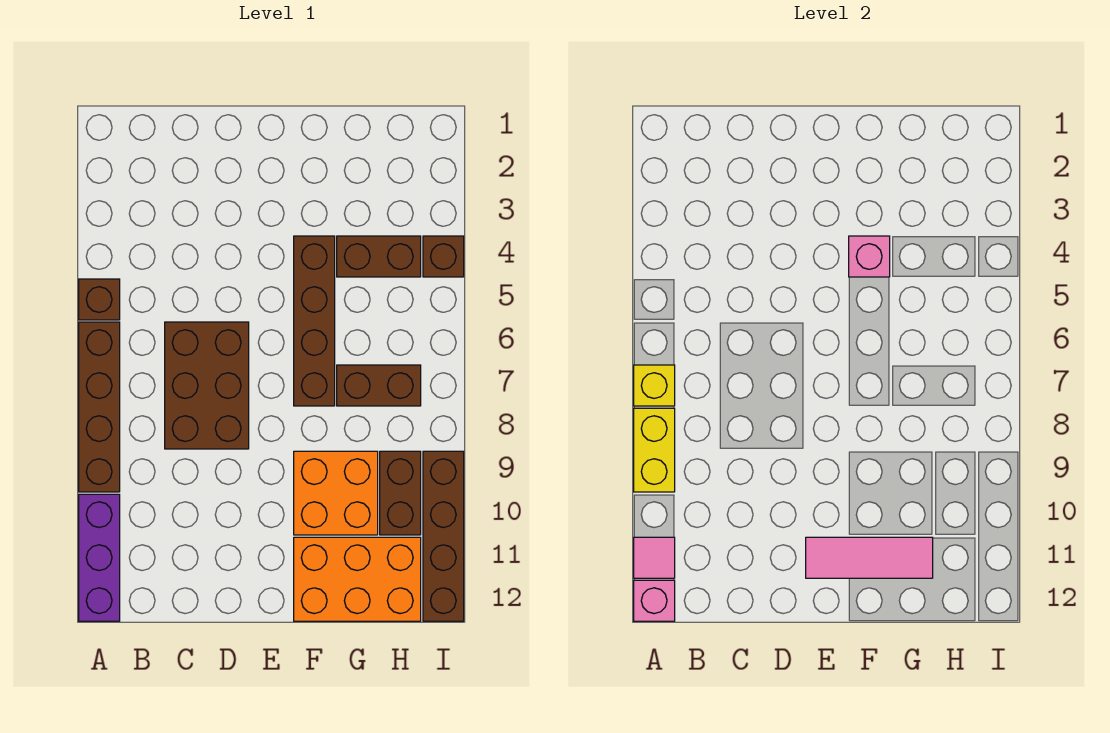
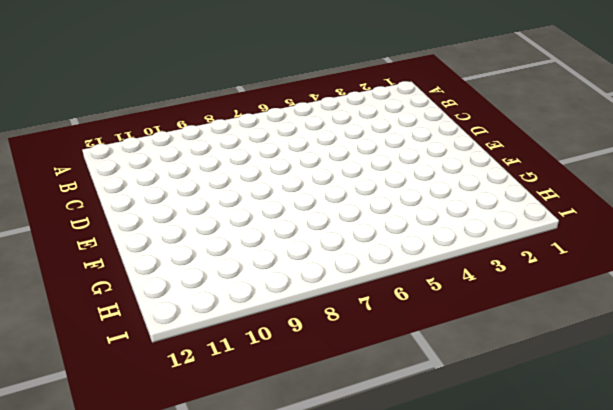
none -> brown 1x1 brick [79,279,120,320]
none -> brown 1x4 brick [79,322,120,492]
none -> purple 1x3 brick [79,494,120,621]

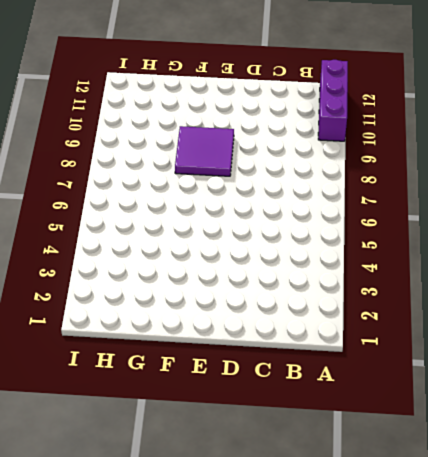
purple 2x2 tile [175,126,234,176] -> orange 2x2 brick [294,451,378,535]
none -> brown 1x1 brick [79,279,120,320]
none -> brown 1x4 brick [79,322,120,492]
none -> brown 2x3 brick [165,322,249,449]

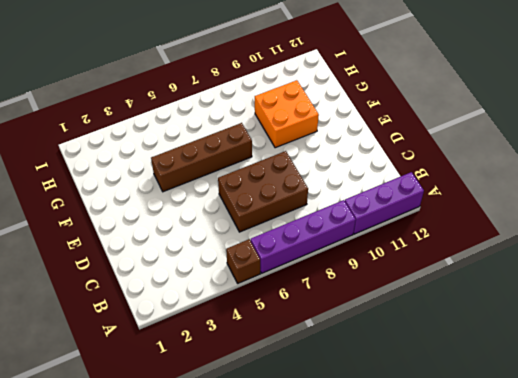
purple 1x4 brick [251,200,356,273] -> brown 1x4 brick [79,322,120,492]
none -> orange 2x3 brick [294,537,421,621]
none -> brown 1x2 brick [337,236,421,277]
none -> brown 1x2 brick [337,365,421,406]

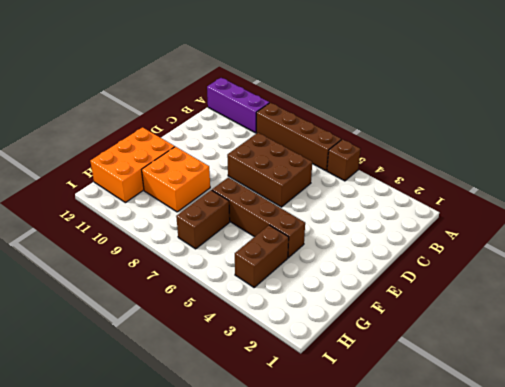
none -> brown 1x2 brick [380,451,421,535]
none -> brown 1x1 brick [423,236,464,277]
none -> brown 1x4 brick [423,451,464,621]

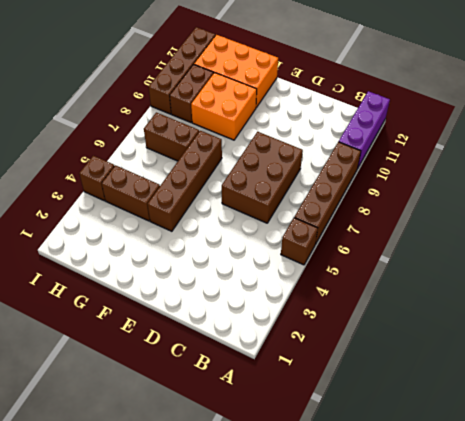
none -> yellow 1x1 brick [634,365,675,406]
none -> yellow 1x2 brick [634,408,675,492]
none -> pink 1x1 tile [634,537,675,578]

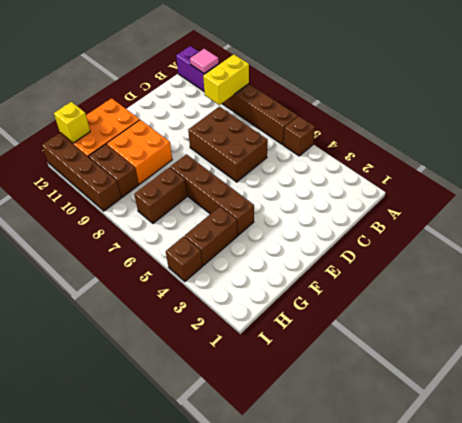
yellow 1x2 brick [203,54,249,105] -> yellow 1x2 brick turned to [634,408,675,492]
yellow 1x1 brick [54,102,90,143] -> yellow 1x1 brick moved to [634,365,675,406]
none -> pink 1x1 brick [634,580,675,621]
none -> pink 1x3 tile [806,537,933,578]
none -> pink 1x1 brick [849,236,890,277]

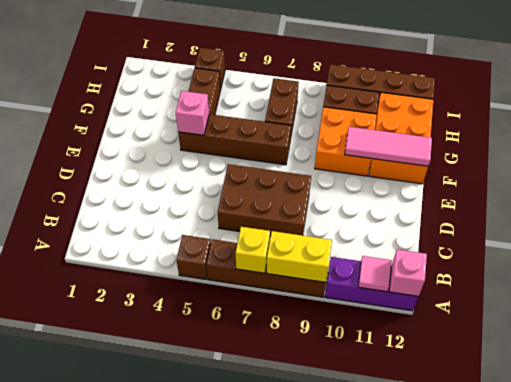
pink 1x3 tile [345,127,432,166] -> pink 1x3 tile turned to [806,537,933,578]

